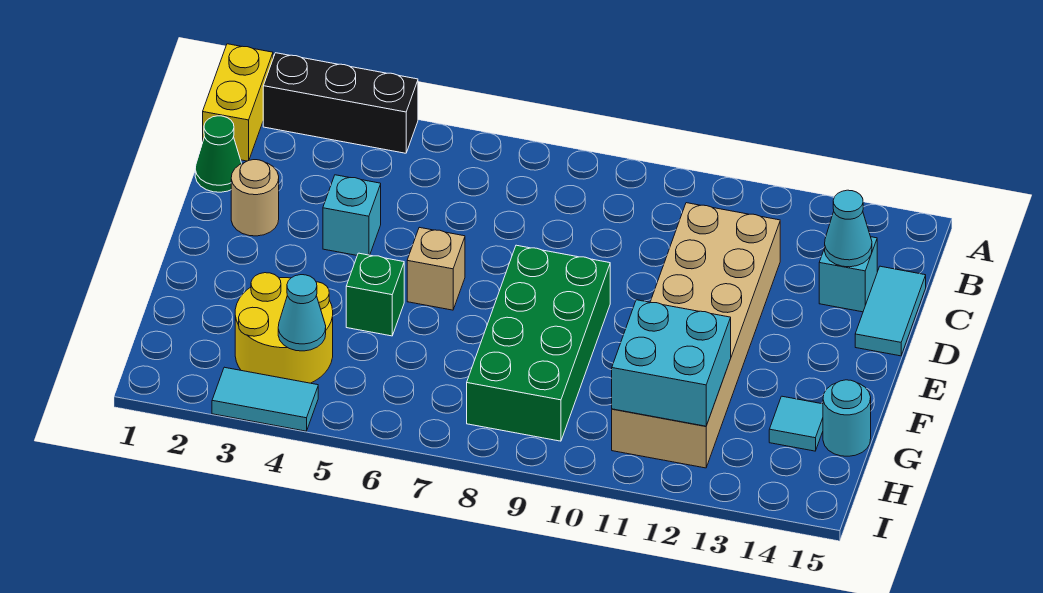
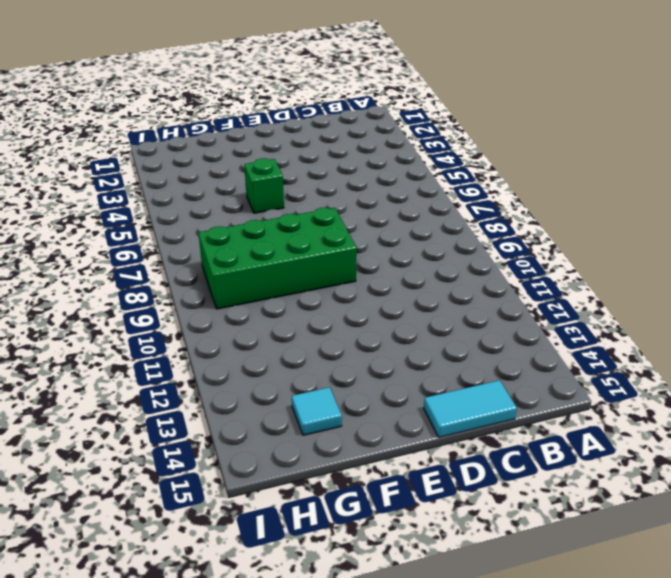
none -> yellow 1x2 brick [203,44,273,161]
none -> black 1x3 brick [263,53,418,153]
none -> green 1x1 cone [195,116,242,192]

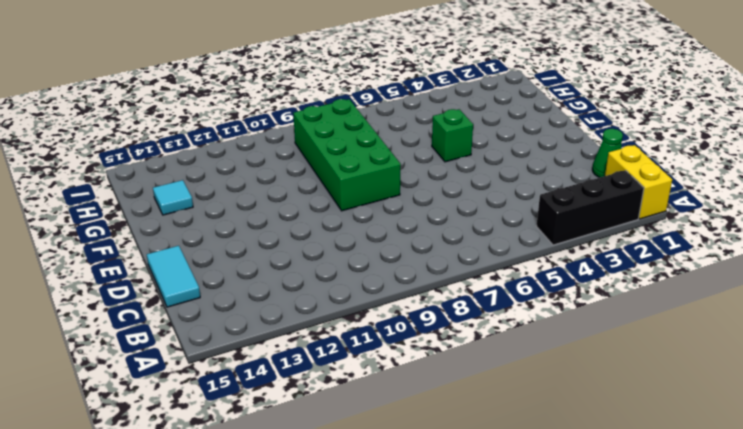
none -> tan 2x6 brick [612,203,780,468]
none -> cyan 1x1 brick [819,237,877,312]
none -> tan 1x1 round brick [231,160,279,236]

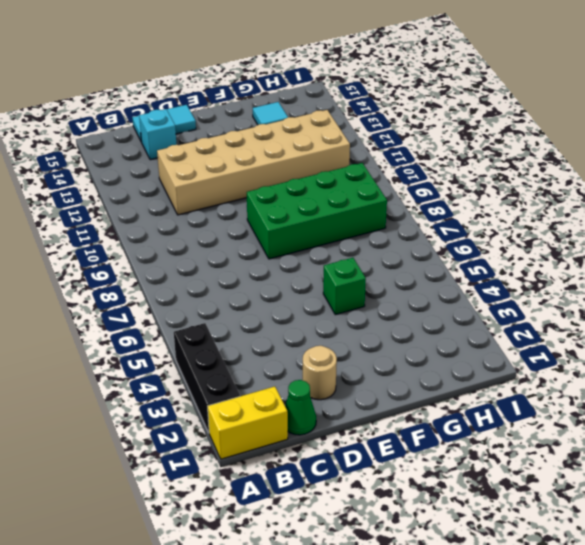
none -> cyan 1x1 brick [323,175,381,255]
none -> tan 1x1 brick [407,227,465,310]
none -> yellow 2x2 round brick [235,273,333,383]

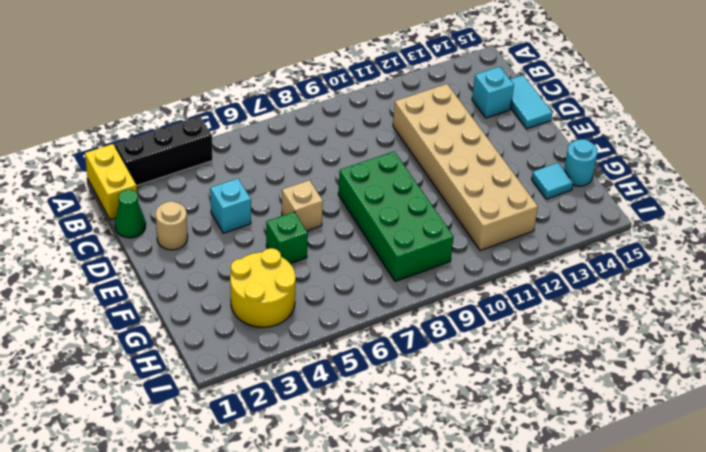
none -> cyan 1x2 tile [212,367,318,431]
none -> cyan 1x1 cone [825,190,872,267]
none -> cyan 2x2 brick [612,300,731,426]

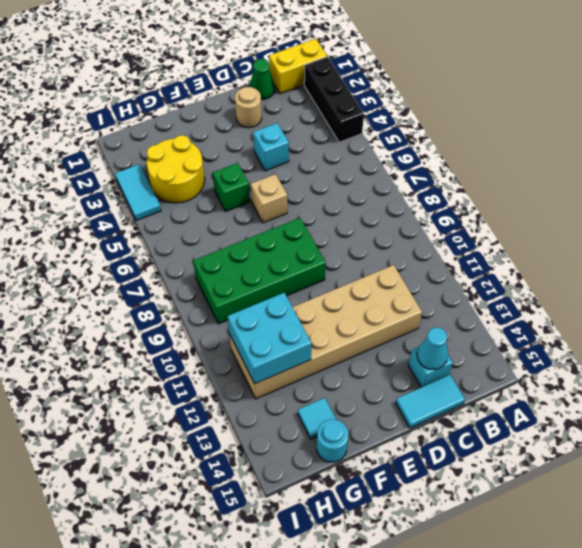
none -> cyan 1x1 cone [278,275,326,351]

